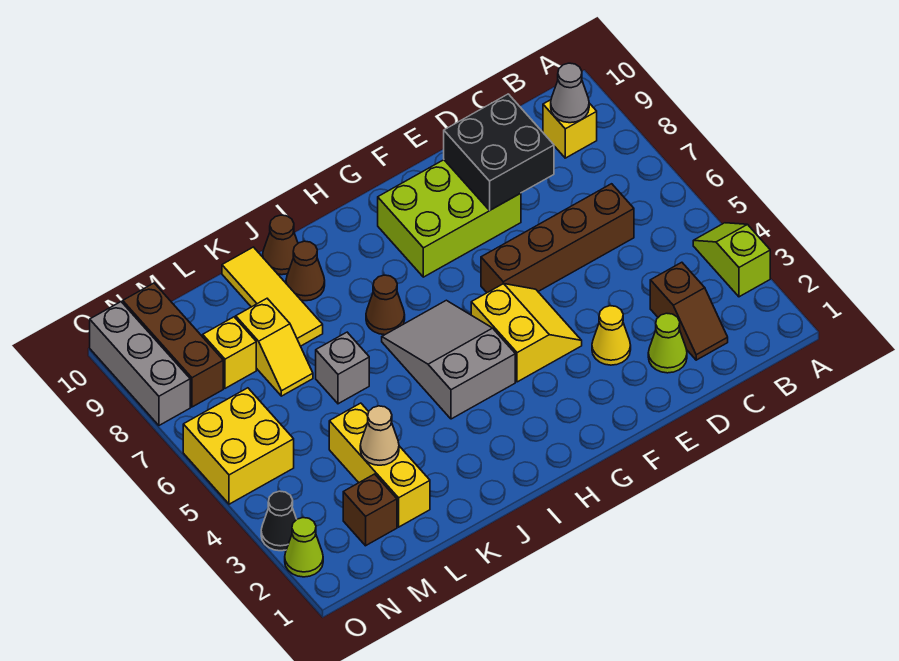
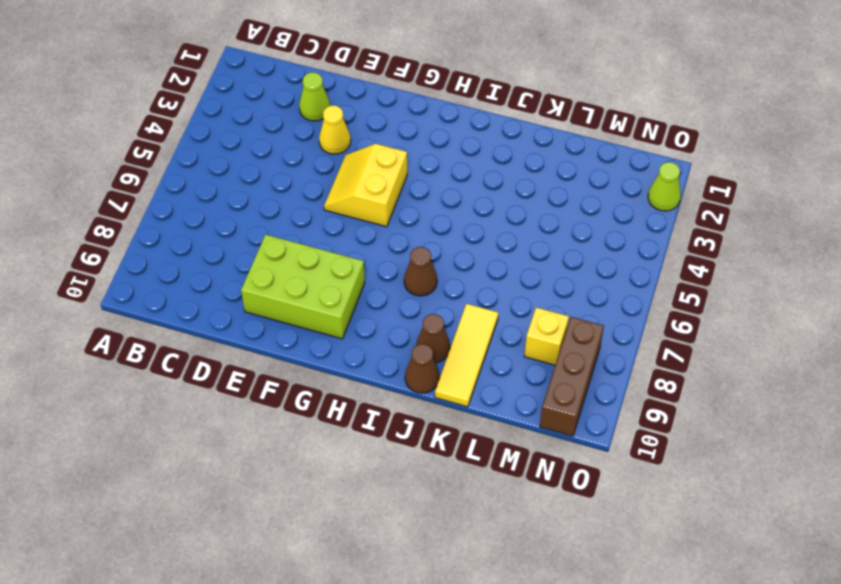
none -> lime 1x2 slope [693,223,770,297]
none -> yellow 1x1 brick [543,100,597,158]
none -> brown 1x2 slope [650,262,728,360]

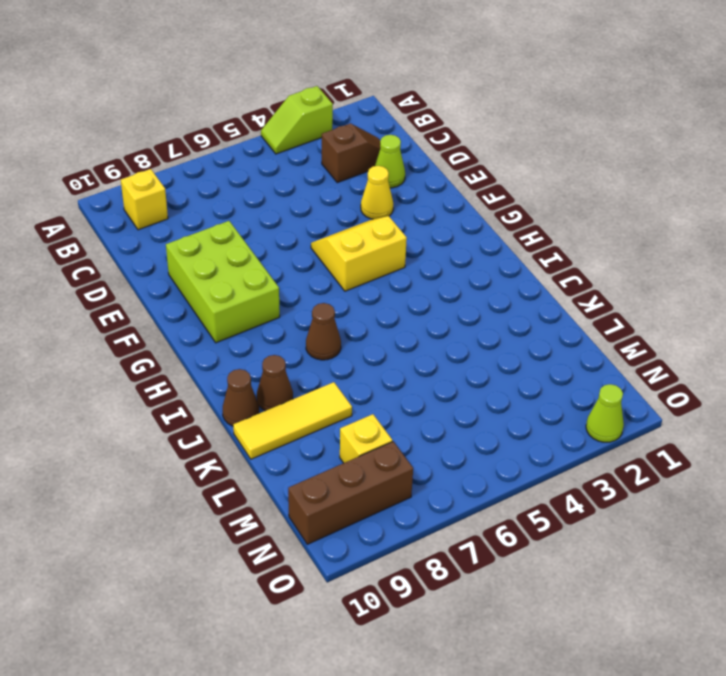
none -> brown 1x4 brick [481,184,634,293]
none -> grey 2x3 slope [382,300,515,419]
none -> grey 1x1 brick [316,332,369,404]

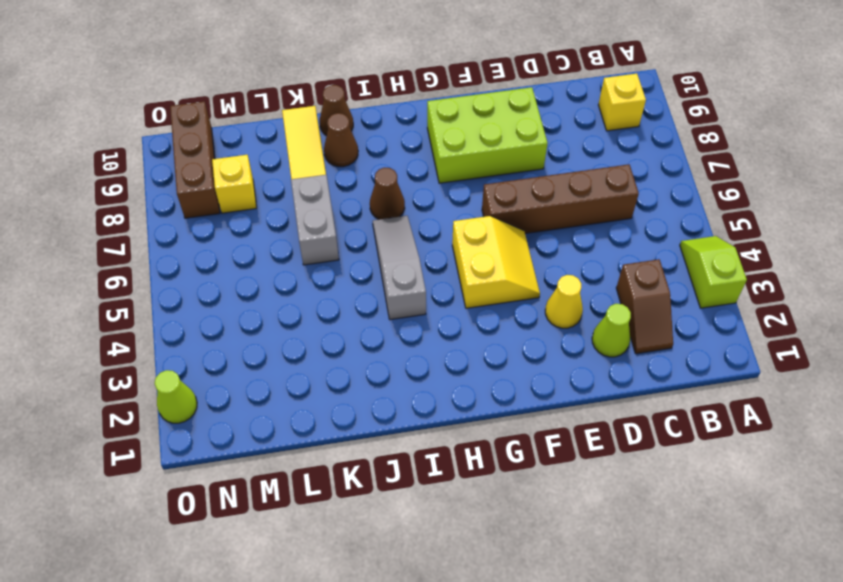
grey 1x3 slope [373,216,426,320] -> grey 2x3 slope [382,300,515,419]
grey 1x2 brick [291,175,339,265] -> grey 1x1 brick [316,332,369,404]
none -> yellow 1x3 brick [329,403,430,527]
none -> yellow 1x2 slope [236,299,313,396]
none -> brown 1x1 brick [343,474,397,546]

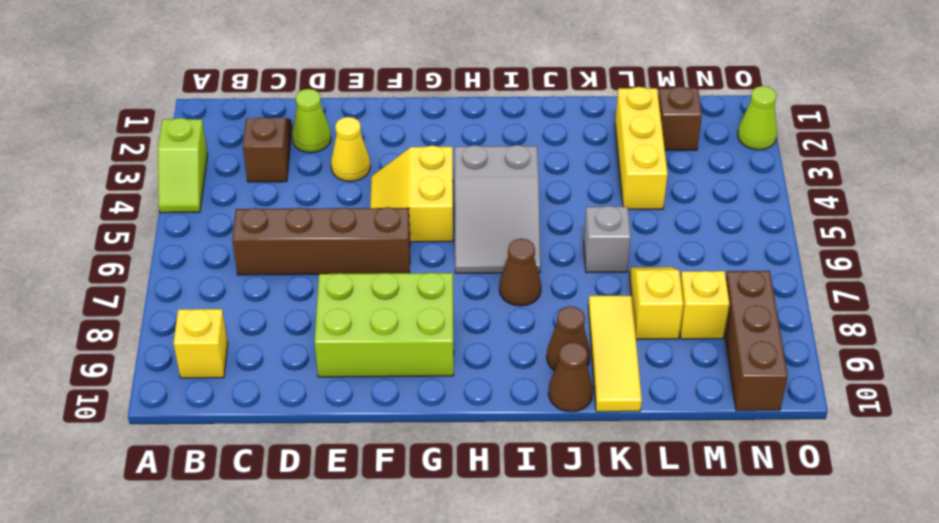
none -> yellow 2x2 brick [183,388,294,504]
none -> black 1x1 cone [261,491,297,551]
none -> grey 1x3 brick [90,302,190,425]

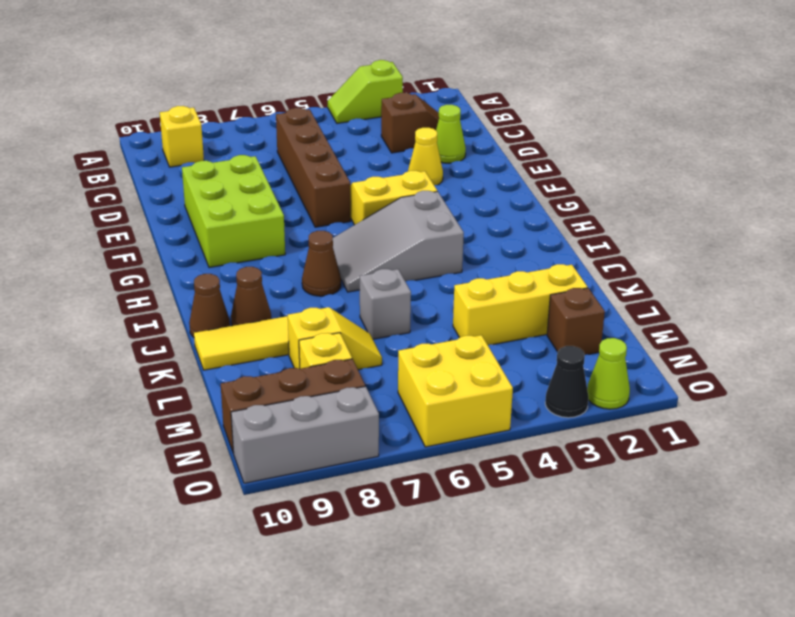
none -> grey 1x1 cone [551,63,589,123]
none -> black 2x2 brick [444,94,554,210]
none -> tan 1x1 cone [360,406,399,465]

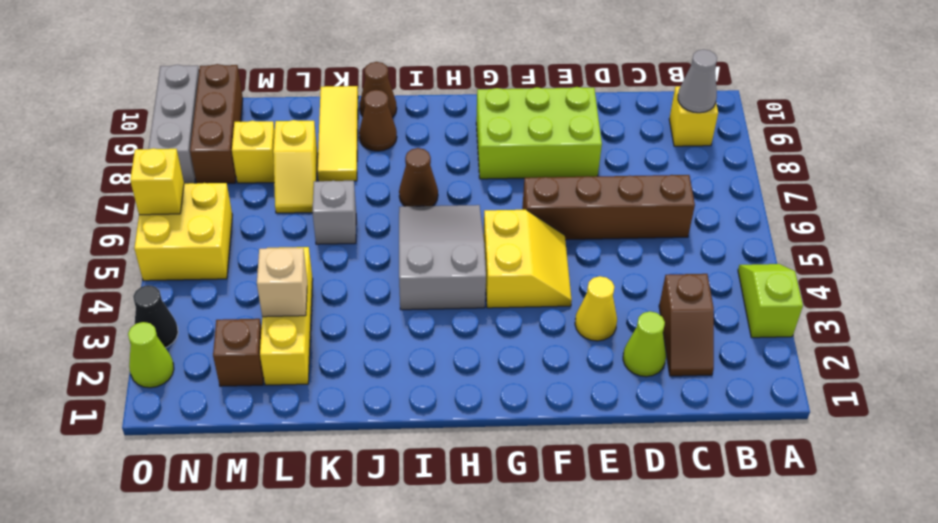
tan 1x1 brick [257,248,307,317] -> tan 1x1 cone [360,406,399,465]
yellow 1x1 brick [130,148,184,215] -> none
none -> black 2x2 brick [444,94,554,210]

